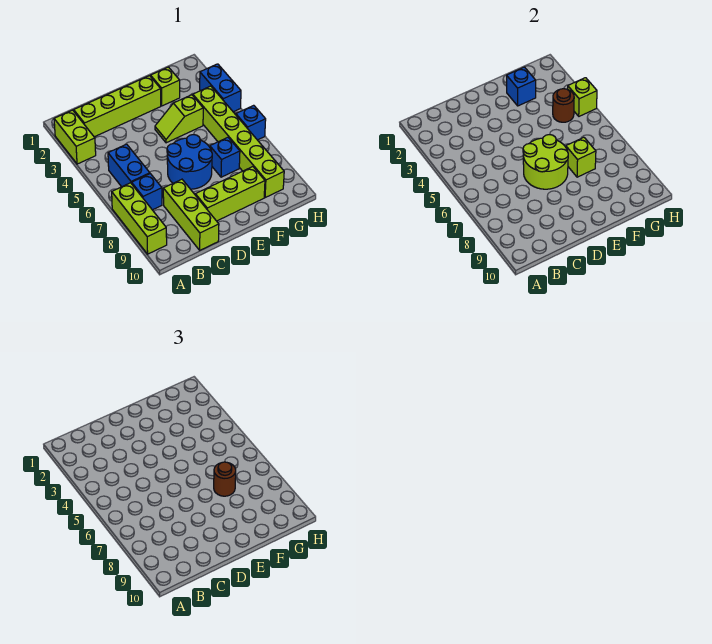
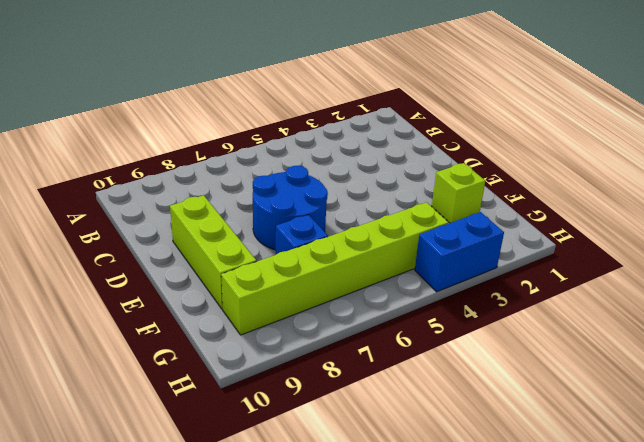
none -> lime 1x2 brick [54,110,96,164]
none -> lime 1x3 brick [112,183,167,254]
none -> lime 1x4 brick [74,76,161,137]

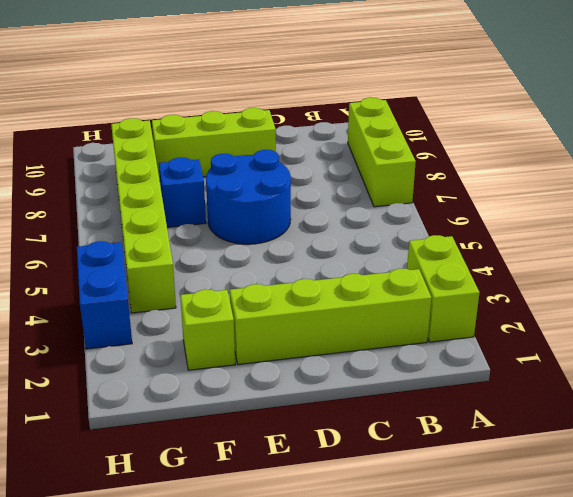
none -> blue 1x2 brick [108,144,150,187]
none -> blue 1x1 brick [132,174,162,210]
none -> lime 1x3 brick [163,179,219,250]

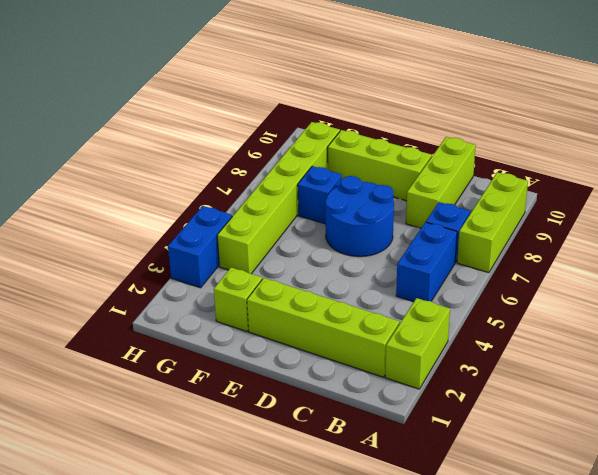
none -> lime 1x2 slope [155,95,203,143]
none -> blue 1x1 brick [236,105,266,140]
none -> lime 2x2 round brick [523,135,568,189]

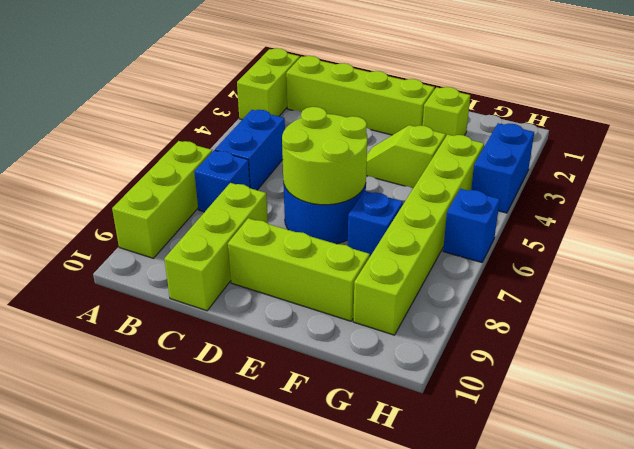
none -> blue 1x1 brick [507,67,536,106]
none -> lime 1x1 brick [566,137,596,177]
none -> brown 1x1 round brick [553,89,574,122]

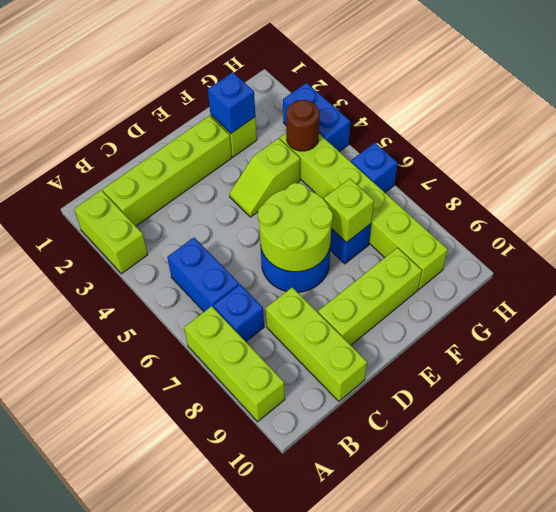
none -> lime 1x1 brick [568,78,597,116]
none -> brown 1x1 round brick [214,462,236,496]

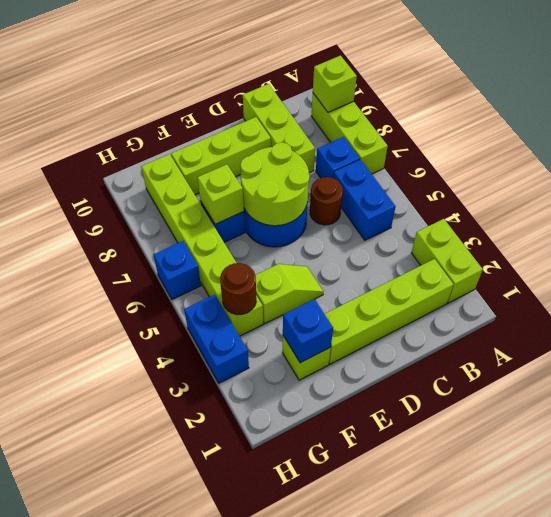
lime 1x1 brick [313,56,357,112] -> lime 1x1 brick moved to [568,78,597,116]
brown 1x1 round brick [310,177,343,225] -> brown 1x1 round brick moved to [214,462,236,496]

